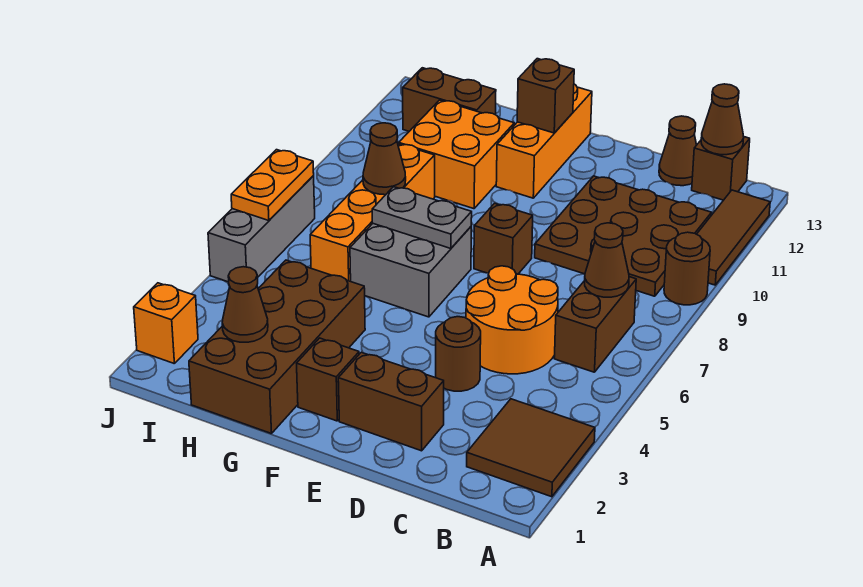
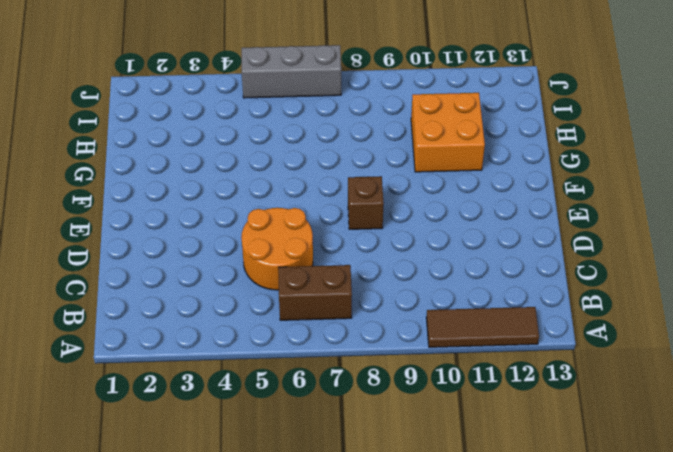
none -> brown 2x2 tile [467,399,595,497]
none -> brown 1x1 round brick [664,232,710,305]
none -> brown 3x3 plate [535,176,712,296]

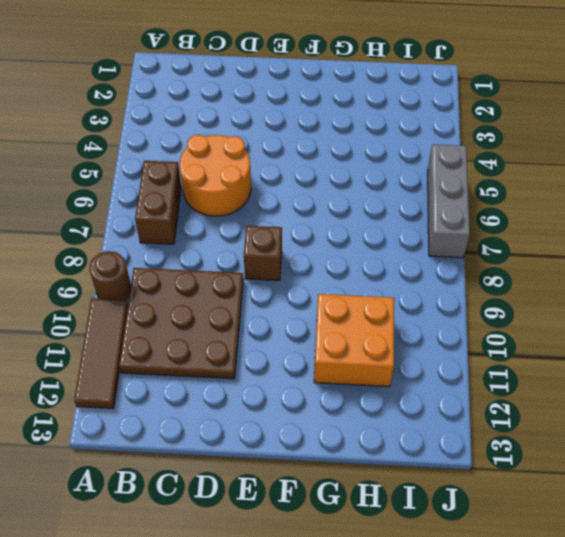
none -> brown 2x2 tile [467,399,595,497]
none -> brown 1x1 brick [692,137,750,200]
none -> brown 1x1 cone [659,116,696,186]

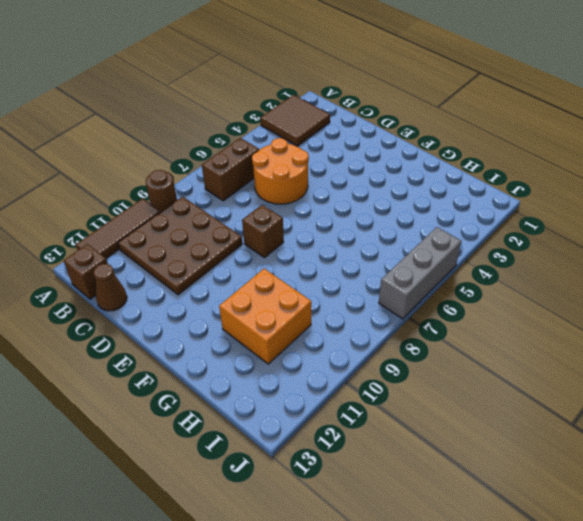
none -> brown 1x2 brick [338,352,444,451]
none -> brown 1x1 round brick [436,317,481,391]
none -> brown 1x1 brick [297,338,359,421]

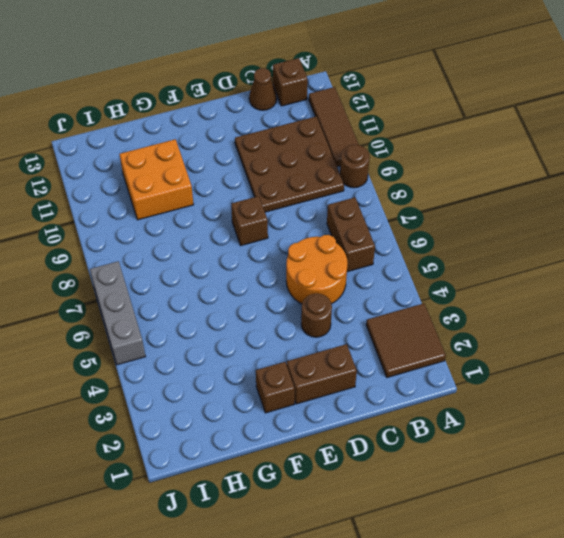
none -> grey 2x2 brick [350,224,471,317]
none -> orange 1x3 brick [496,84,592,198]
none -> brown 2x4 brick [189,260,365,434]

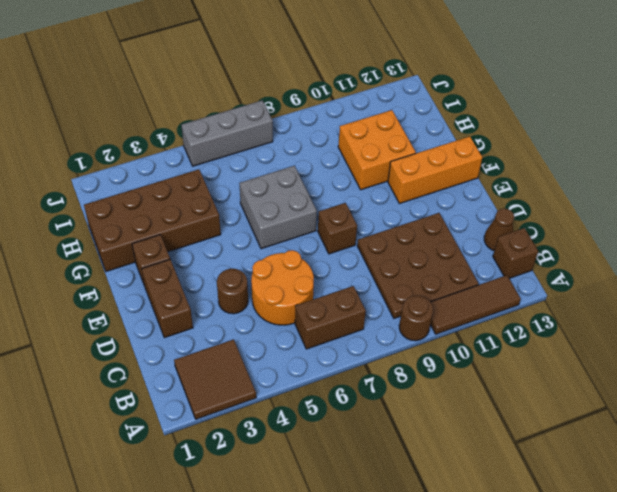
none -> orange 1x4 brick [310,144,435,281]
none -> brown 1x2 brick [403,68,496,131]
none -> orange 1x1 brick [134,283,198,364]

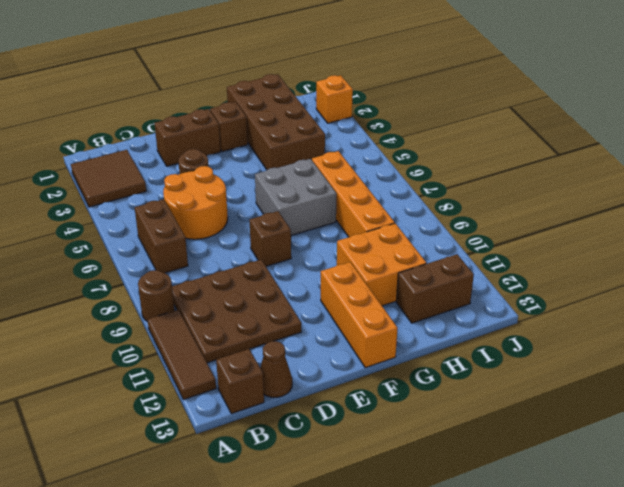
none -> grey 1x3 brick [208,176,315,282]
none -> brown 1x1 cone [585,223,629,297]
none -> brown 1x1 cone [701,84,744,155]

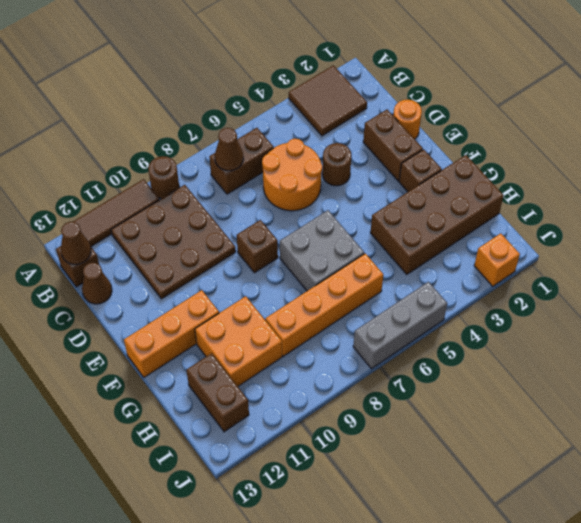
orange 1x1 round brick [393,100,422,139] -> none
none -> grey 1x2 plate [372,187,472,248]
none -> brown 1x1 brick [517,59,574,133]
none -> brown 1x1 cone [222,267,268,342]

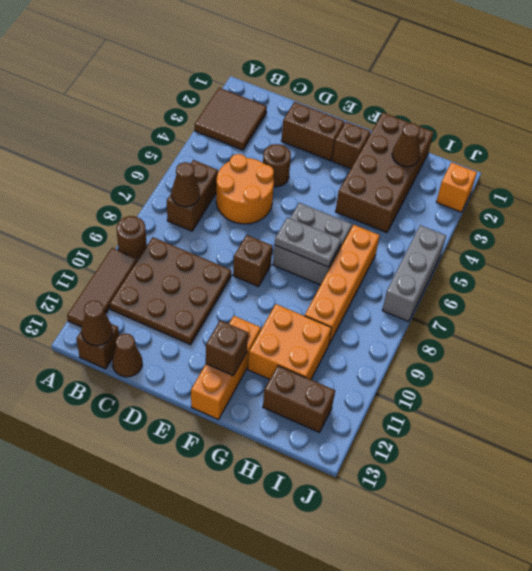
none -> brown 1x1 cone [363,123,406,195]
none -> orange 1x2 plate [231,150,314,221]

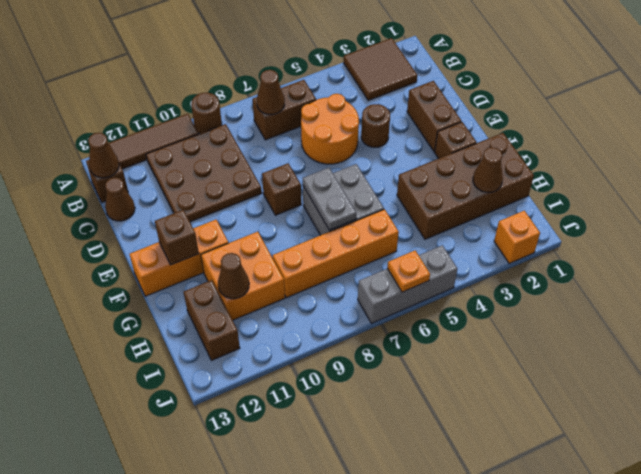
brown 1x1 cone [218,253,249,299] -> brown 1x1 cone moved to [363,123,406,195]
orange 1x1 plate [387,251,430,292] -> orange 1x2 plate [231,150,314,221]

